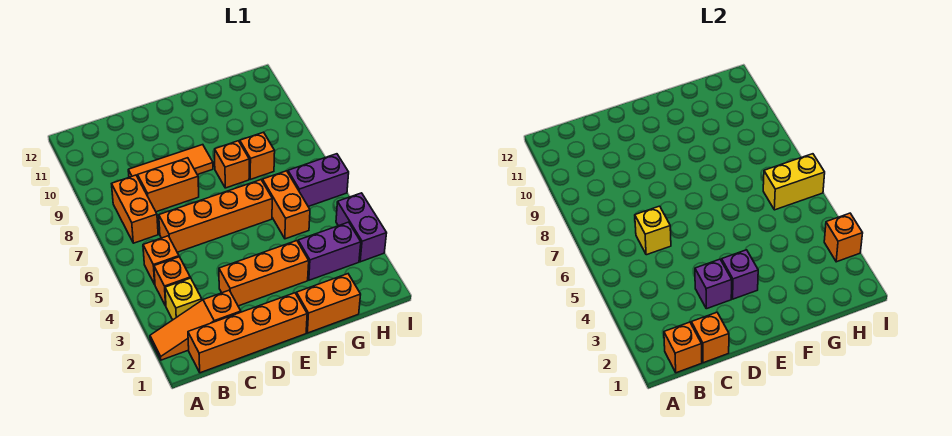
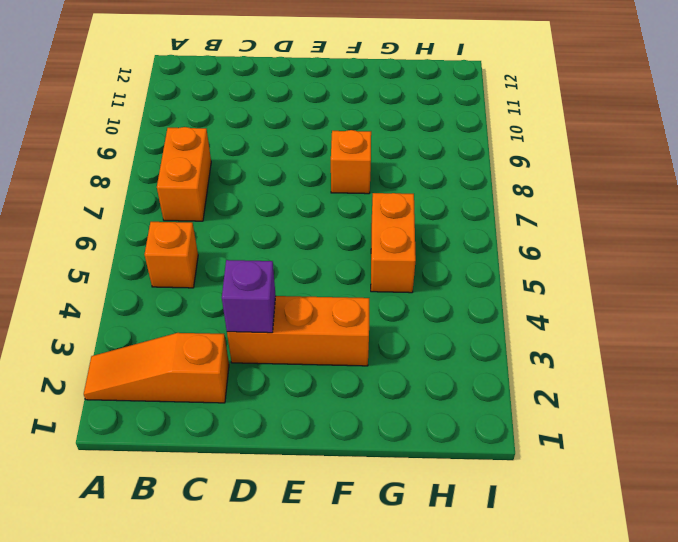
none -> orange 1x4 brick [188,293,307,373]
none -> yellow 1x1 brick [165,278,202,320]
none -> orange 1x1 brick [154,257,190,306]

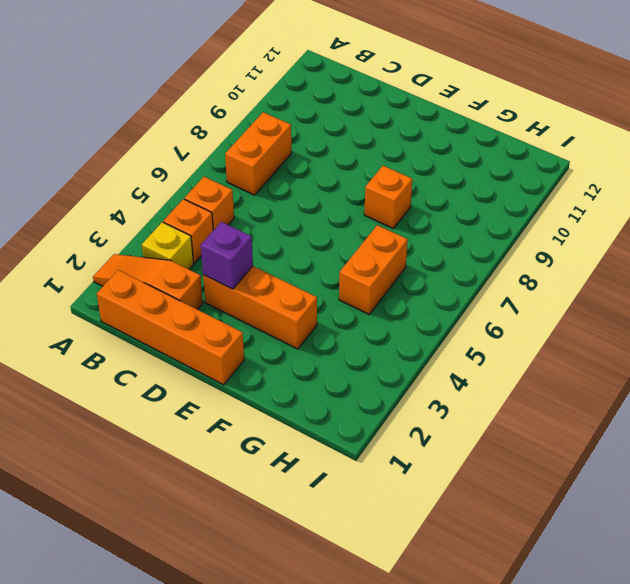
none -> orange 1x4 brick [159,180,272,252]
none -> orange 1x2 brick [138,158,199,212]
none -> orange 1x3 tile [128,145,213,177]

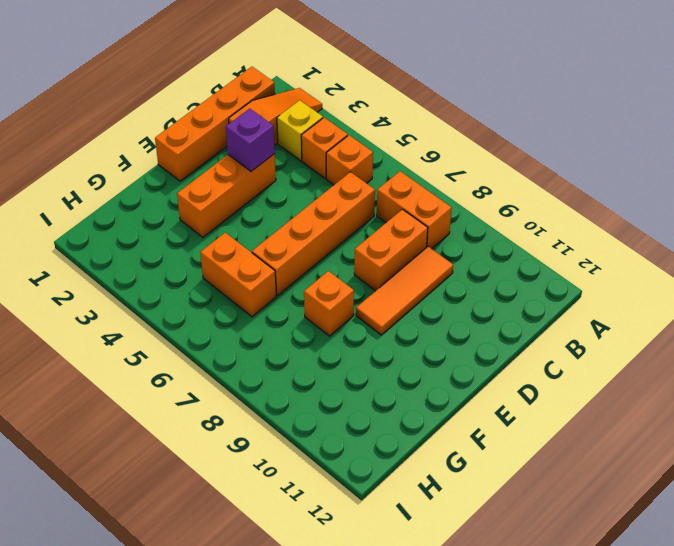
none -> orange 1x2 brick [296,274,361,333]
none -> purple 1x2 brick [298,222,361,280]
none -> orange 1x1 brick [240,132,275,179]

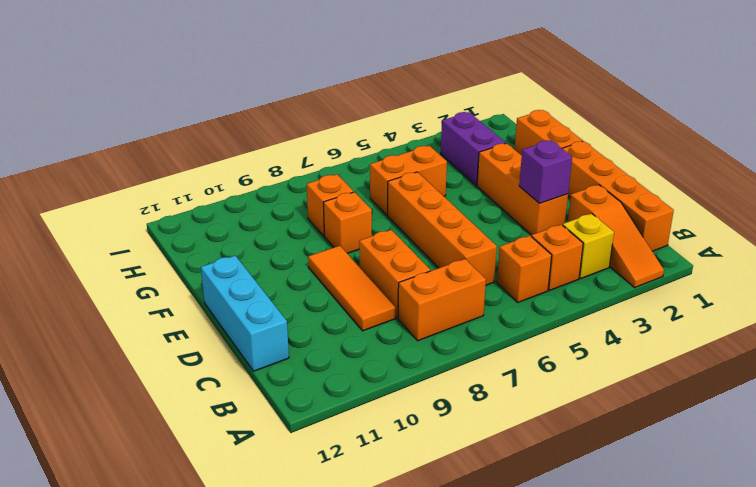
cyan 1x3 brick [201,256,289,371] -> none
none -> purple 1x2 brick [288,154,349,207]
none -> purple 1x2 brick [336,193,387,262]
none -> orange 1x1 brick [664,322,702,373]

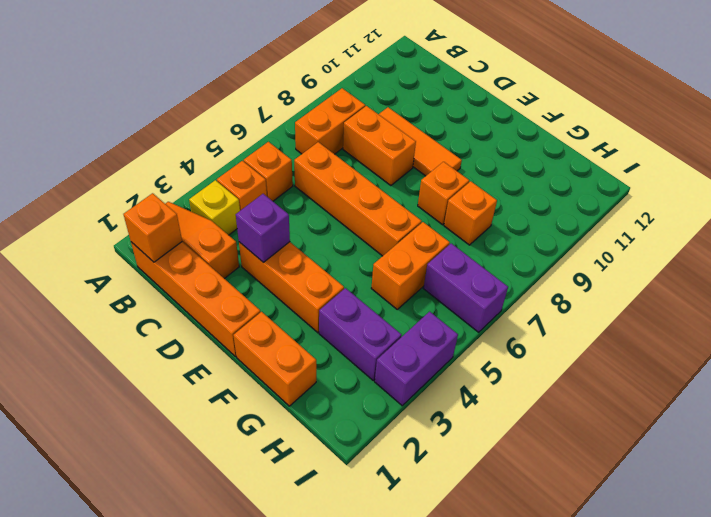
none -> orange 1x1 brick [691,312,729,363]
none -> yellow 1x1 brick [635,206,671,255]
none -> purple 1x1 brick [722,250,758,299]

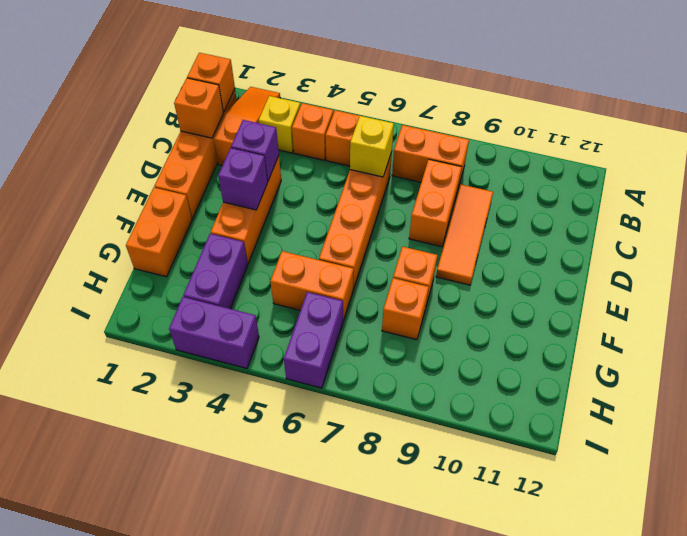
none -> yellow 1x2 brick [763,154,825,210]
none -> orange 1x1 brick [824,213,863,262]

